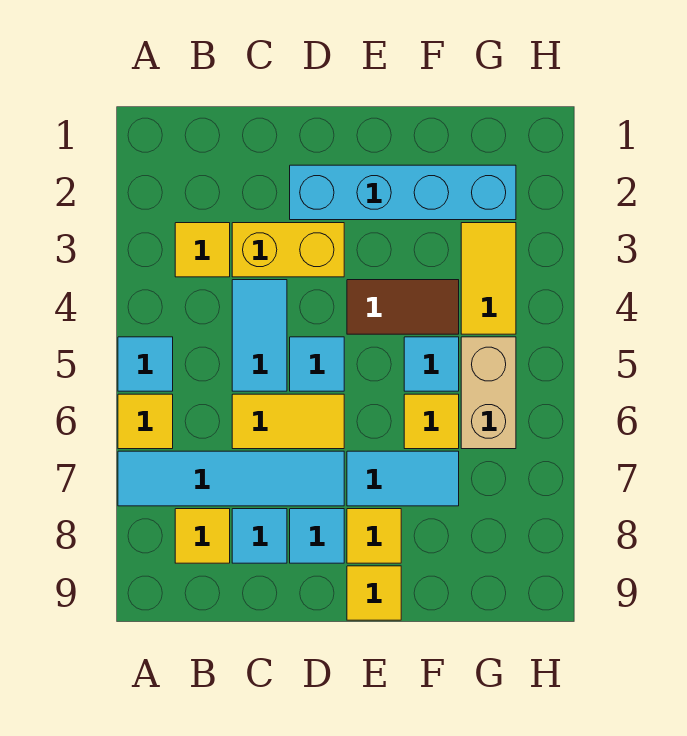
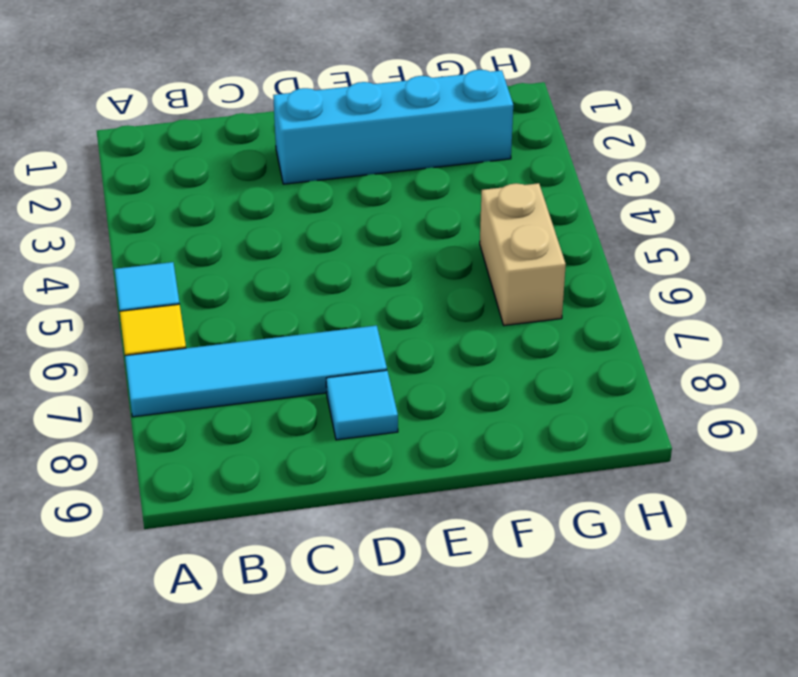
none -> yellow 1x1 tile [175,223,230,277]
none -> yellow 1x1 tile [175,509,230,563]
none -> yellow 1x2 brick [232,223,344,277]

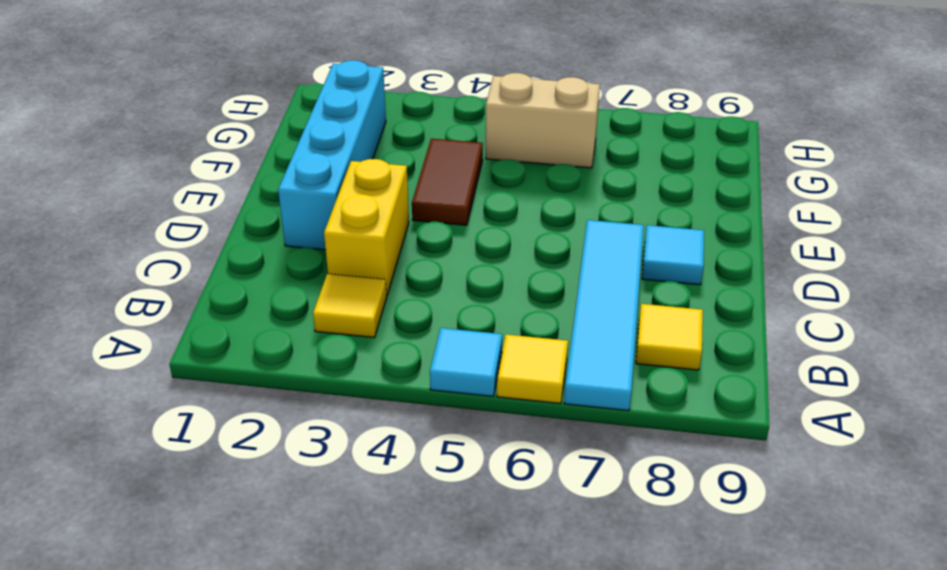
none -> cyan 1x2 tile [232,280,287,391]
none -> yellow 1x2 tile [232,394,344,449]
none -> cyan 1x1 tile [232,509,287,563]

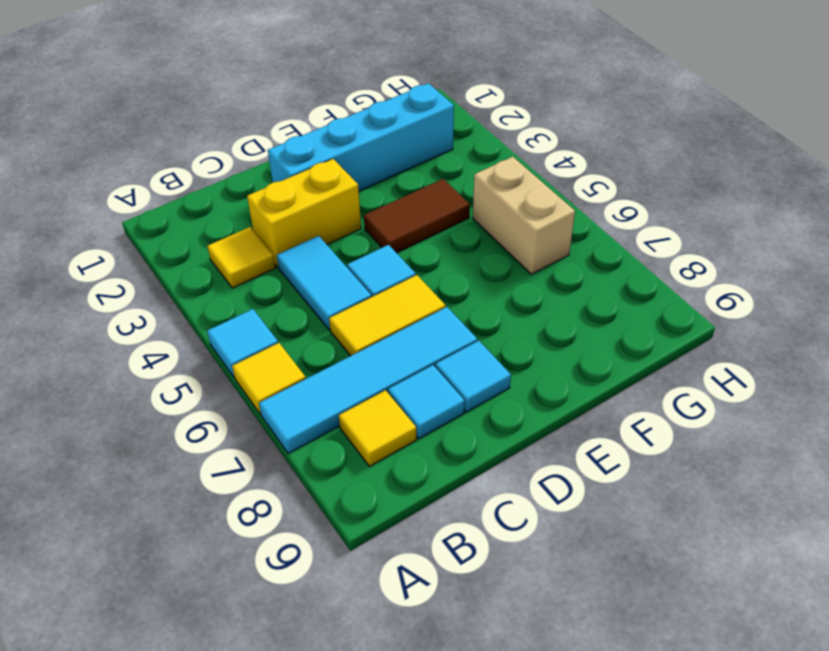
none -> cyan 1x2 tile [347,451,459,506]
none -> yellow 1x1 tile [347,509,401,563]
none -> yellow 1x1 tile [347,566,401,620]

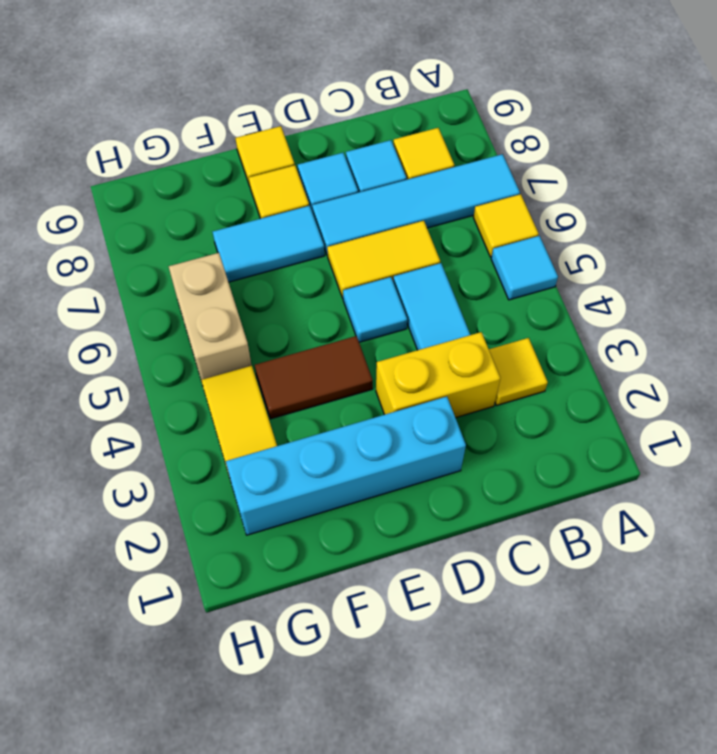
none -> cyan 1x1 tile [404,337,459,391]
none -> yellow 1x1 tile [404,394,459,449]

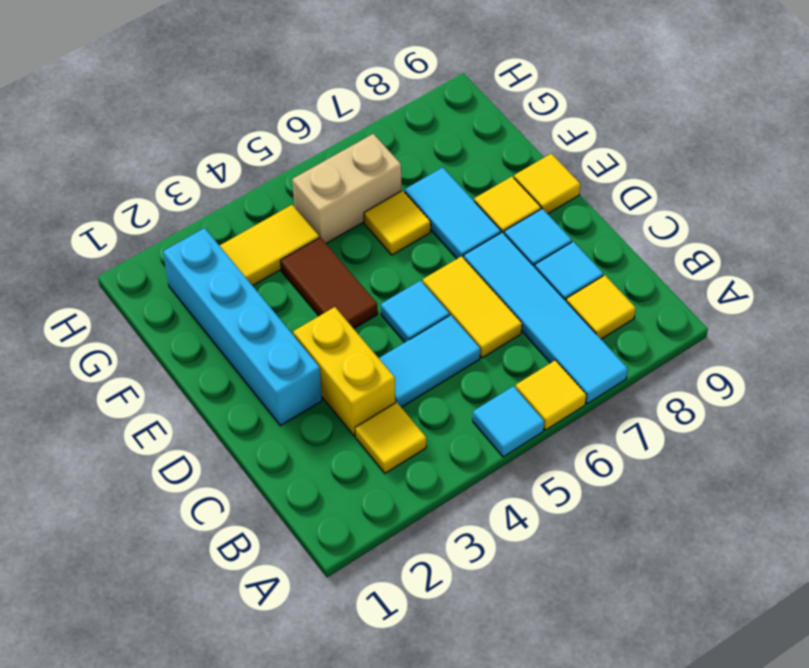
none -> cyan 1x1 tile [404,337,459,391]

